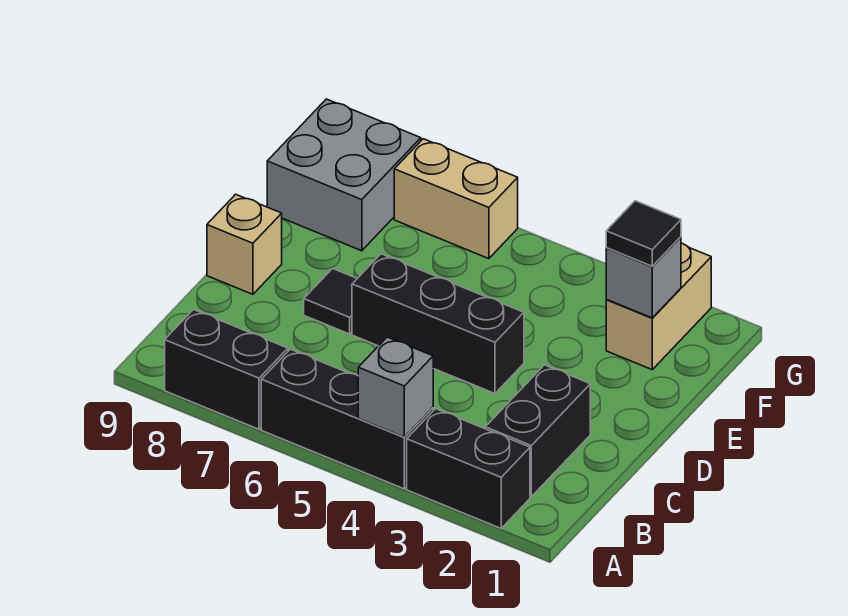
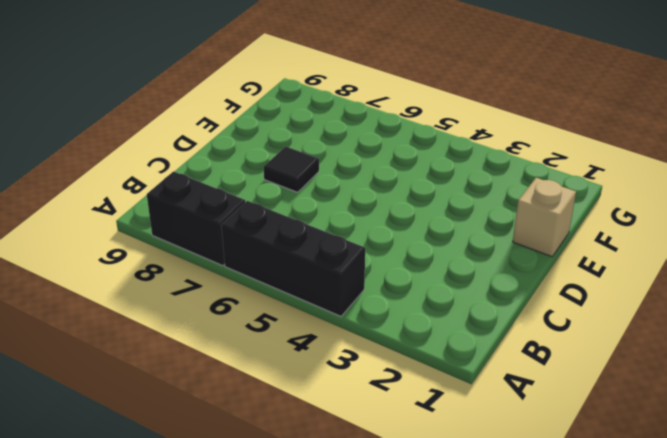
tan 1x1 brick [513,178,576,257] -> tan 1x1 brick moved to [207,194,282,294]
none -> black 1x2 brick [407,409,530,528]
none -> black 1x2 brick [485,365,590,497]
none -> black 1x3 brick [352,254,524,393]

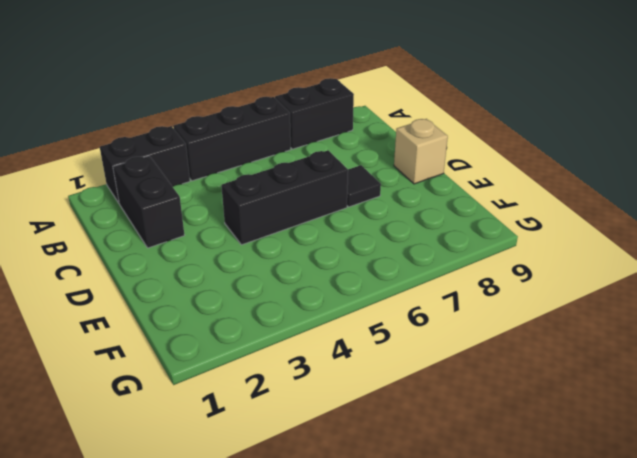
none -> tan 1x2 brick [606,243,711,369]
none -> grey 2x2 brick [267,99,421,251]
none -> tan 1x2 brick [394,139,518,259]

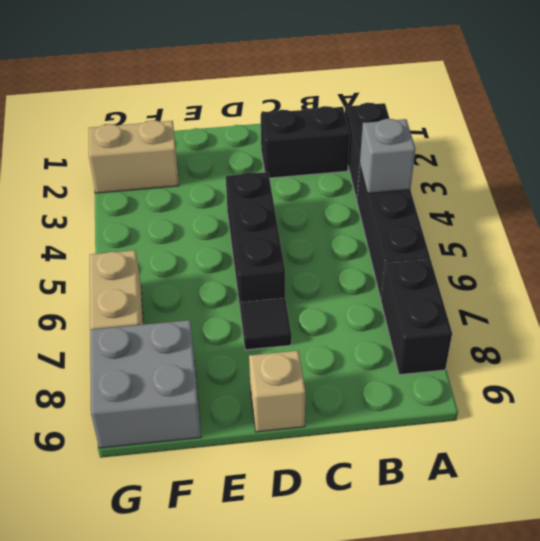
none -> grey 1x1 brick [606,237,681,318]
none -> black 1x1 tile [606,201,681,266]

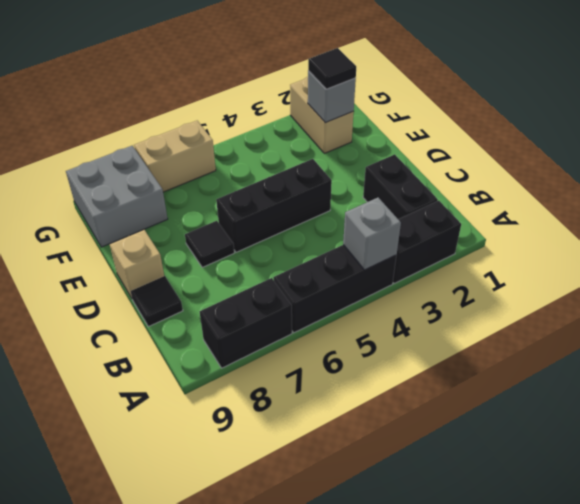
black 1x1 tile [131,276,183,327] -> none

